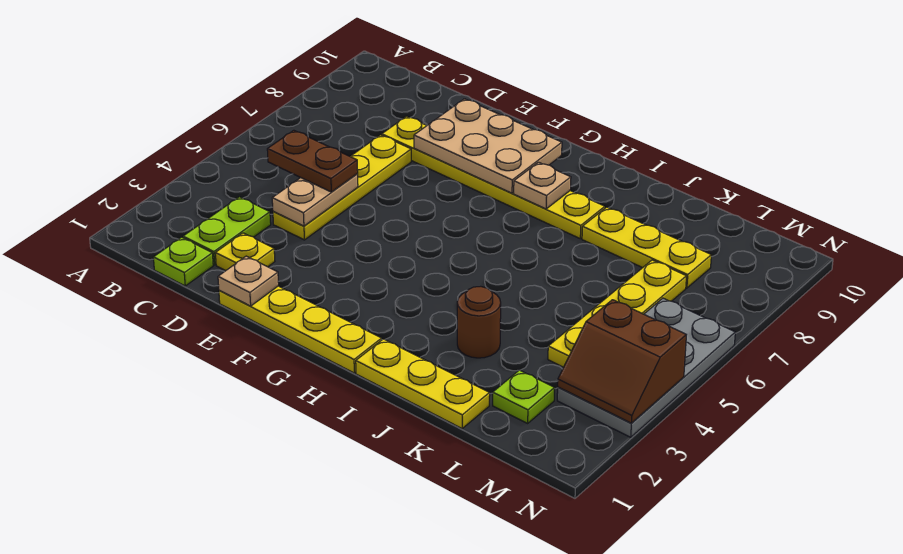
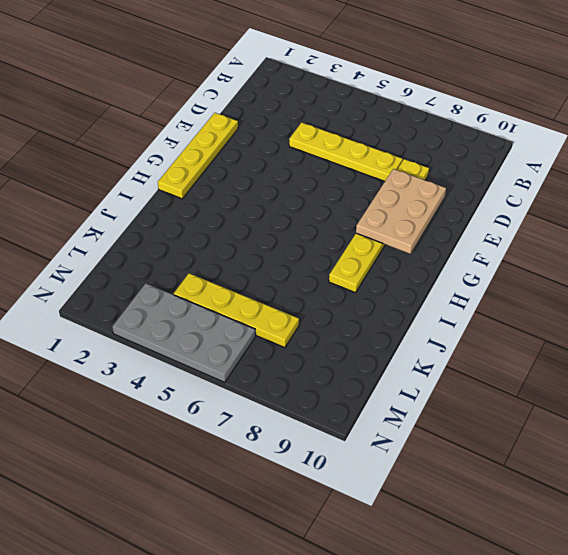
none -> lime 1x1 plate [153,237,213,286]
none -> lime 1x2 plate [183,197,271,265]
none -> yellow 1x1 plate [215,233,275,271]

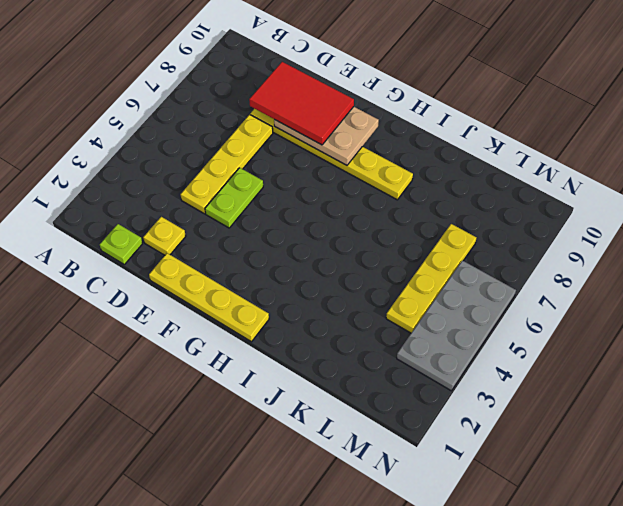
red 2x3 tile [249,62,354,145] -> none
lime 1x2 plate [205,168,263,228] -> lime 1x2 plate moved to [183,197,271,265]
none -> yellow 1x3 plate [356,339,490,428]
none -> brown 1x1 round brick [457,286,501,358]
none -> yellow 1x3 plate [582,207,711,288]

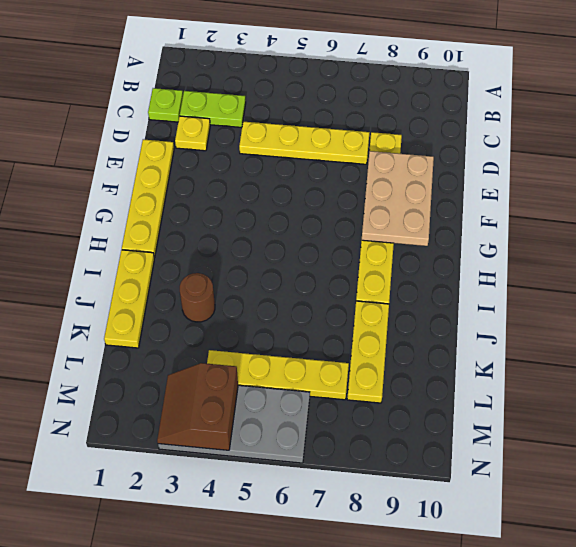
none -> lime 1x1 plate [493,370,555,423]
none -> tan 1x2 plate [272,174,358,226]
none -> tan 1x1 plate [218,256,279,306]

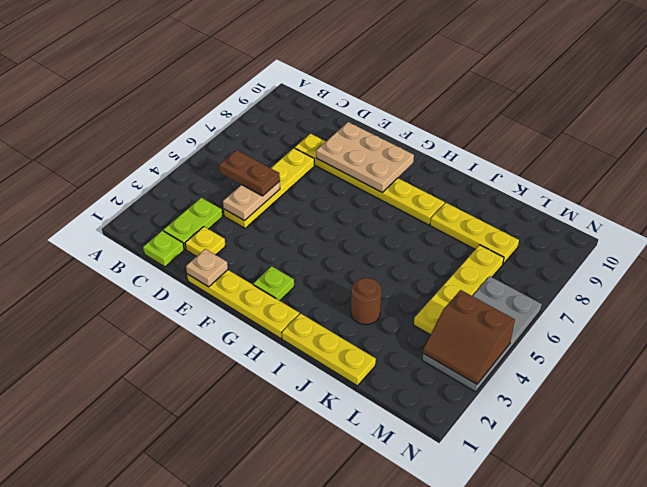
lime 1x1 plate [253,266,294,301] -> lime 1x1 plate moved to [493,370,555,423]
none -> tan 1x1 plate [514,162,571,209]

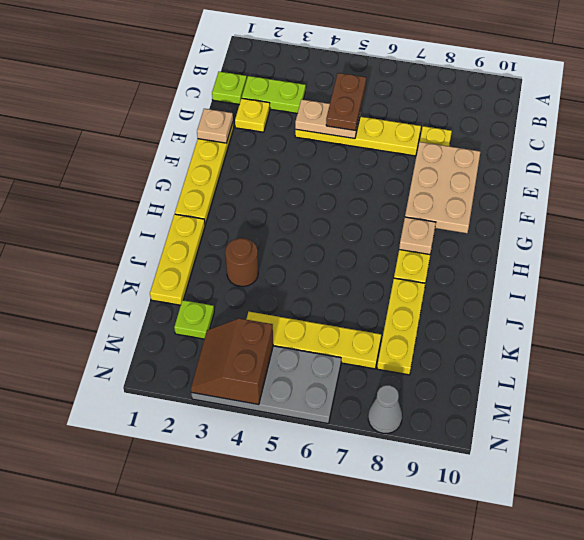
grey 1x1 cone [368,385,402,433] -> none

